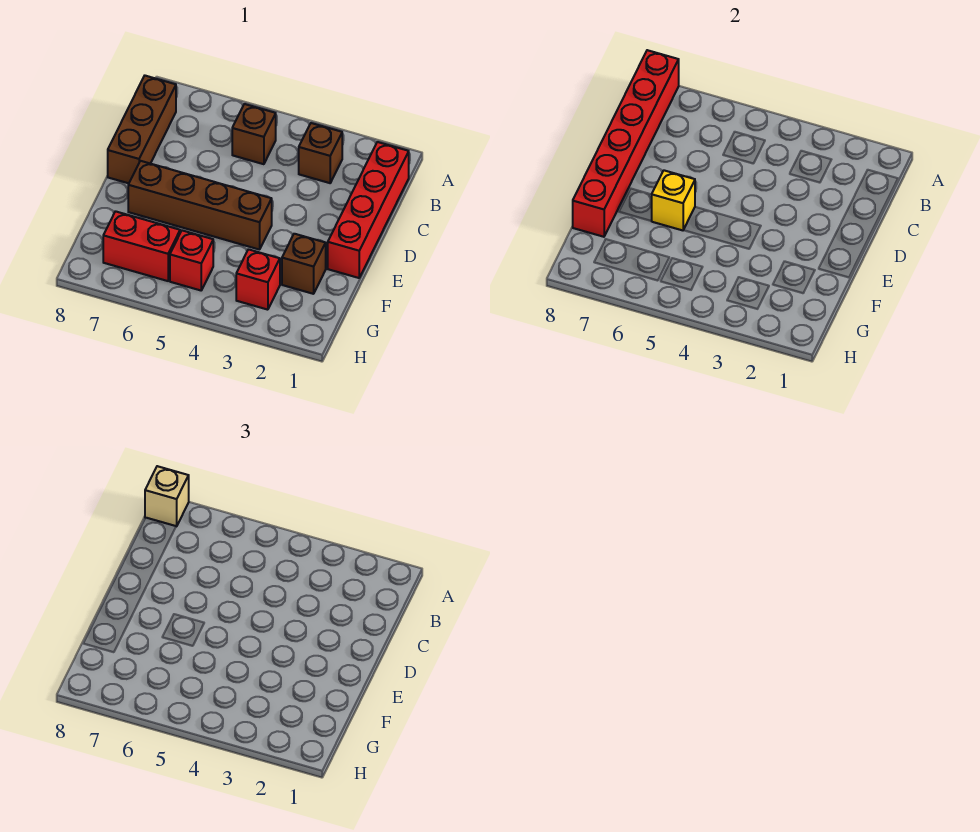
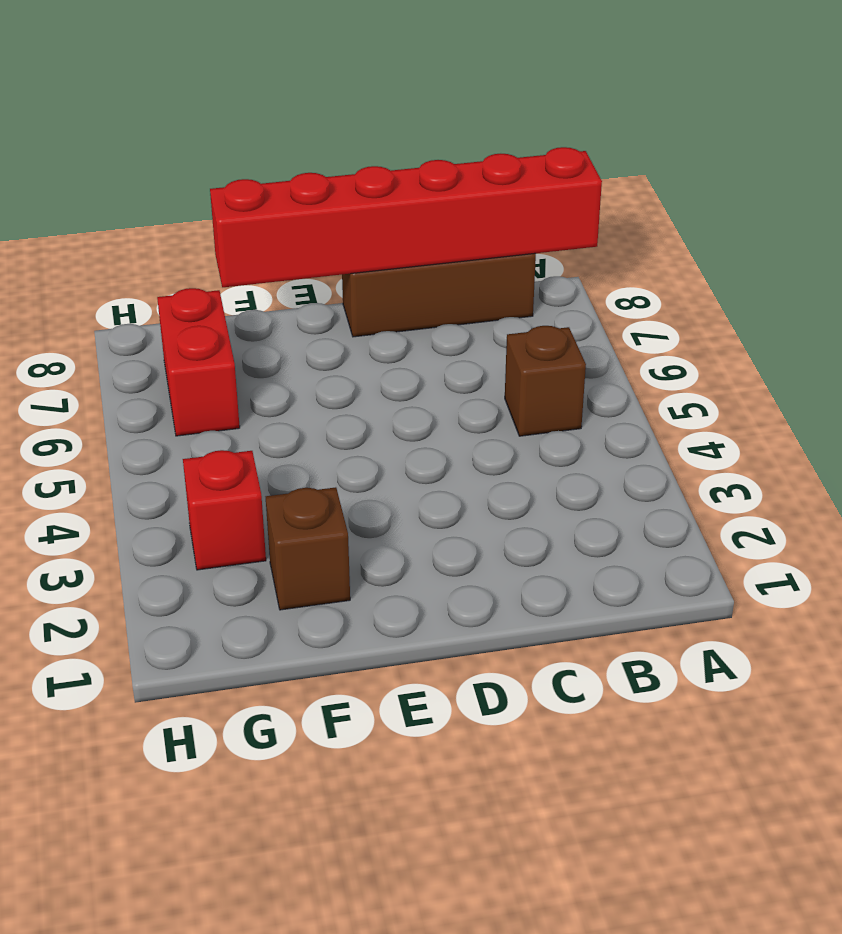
none -> red 1x4 brick [328,142,409,278]
none -> brown 1x1 brick [299,123,342,183]
none -> brown 1x4 brick [128,161,272,250]

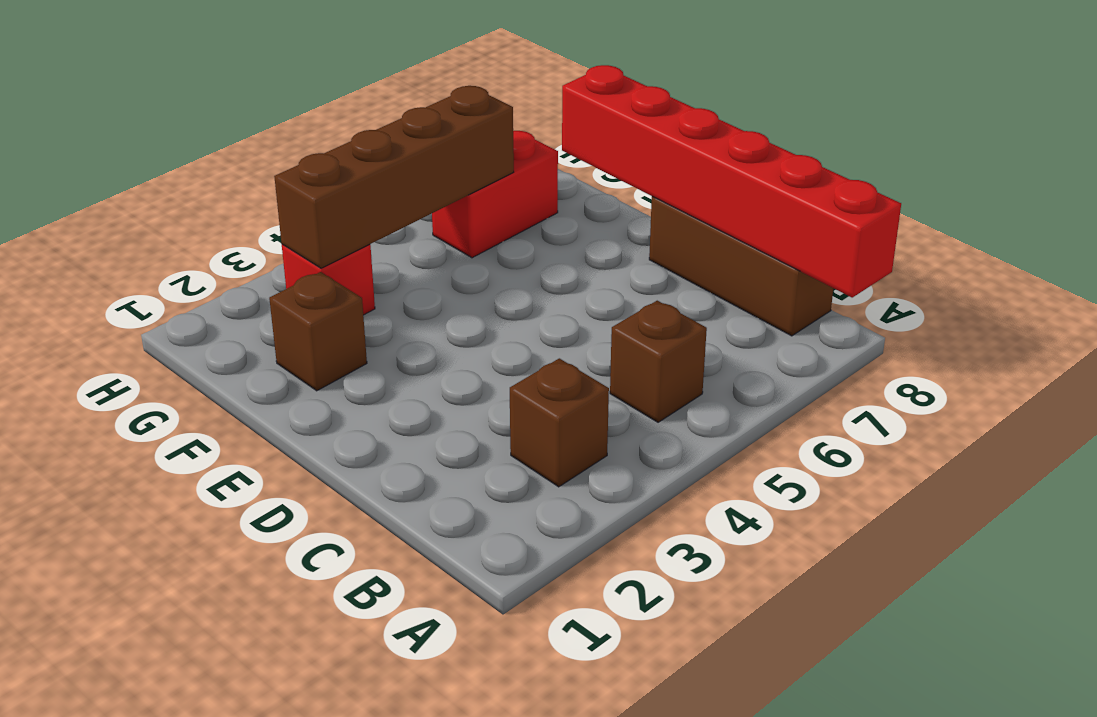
brown 1x4 brick [274,86,514,268] -> brown 1x4 brick moved to [128,161,272,250]
none -> red 1x4 brick [328,142,409,278]
none -> red 1x1 brick [170,230,213,290]
none -> yellow 1x1 brick [652,170,695,230]

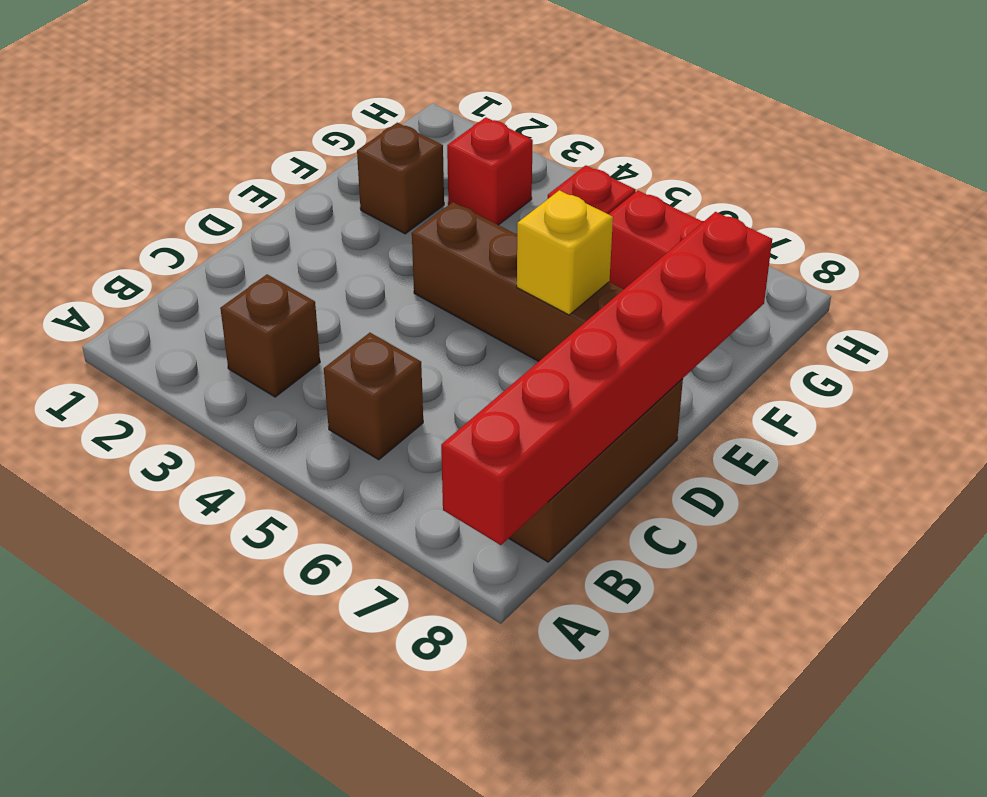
none -> red 1x4 brick [328,142,409,278]
none -> tan 1x1 brick [145,466,189,526]

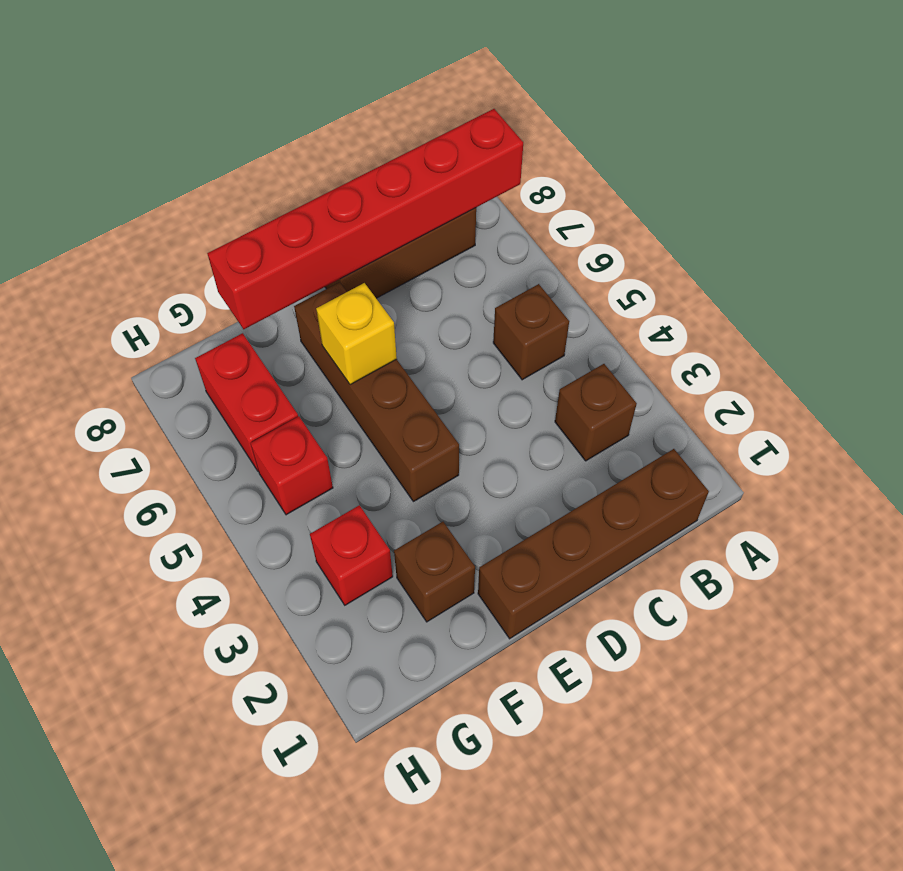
brown 1x4 brick [478,449,709,639] -> red 1x4 brick [328,142,409,278]
none -> tan 1x1 brick [145,466,189,526]

